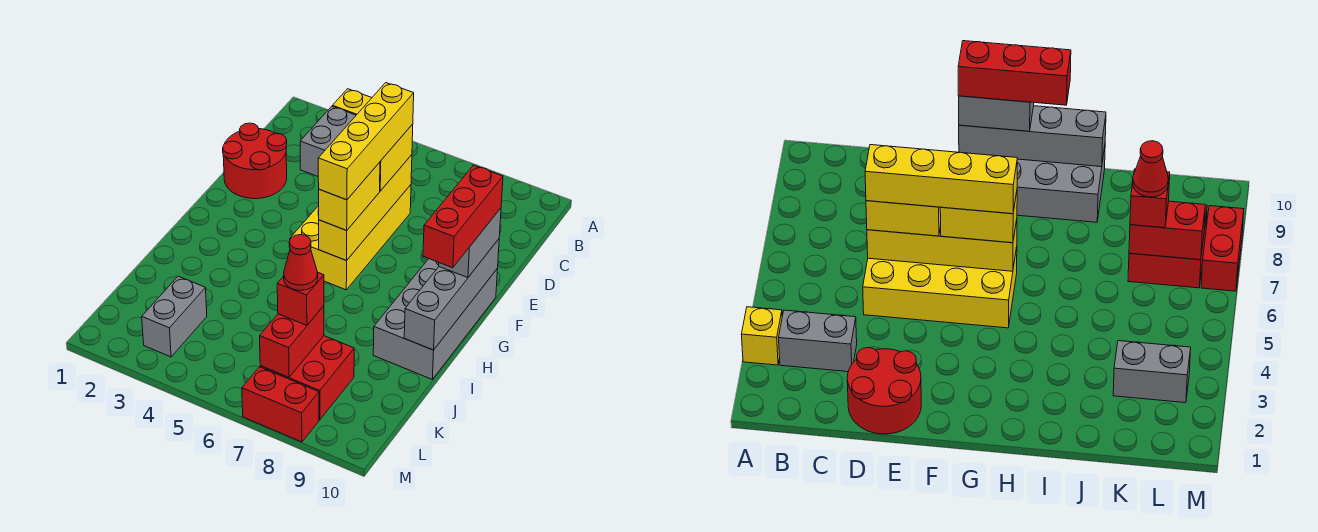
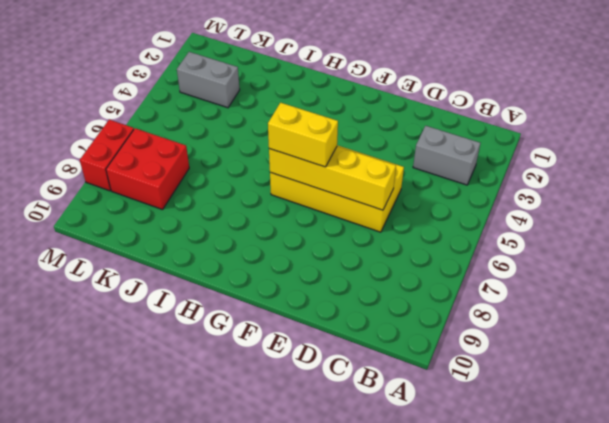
none -> yellow 1x1 brick [332,89,371,115]
none -> red 2x2 round brick [223,123,287,199]
none -> grey 2x4 brick [373,259,498,379]

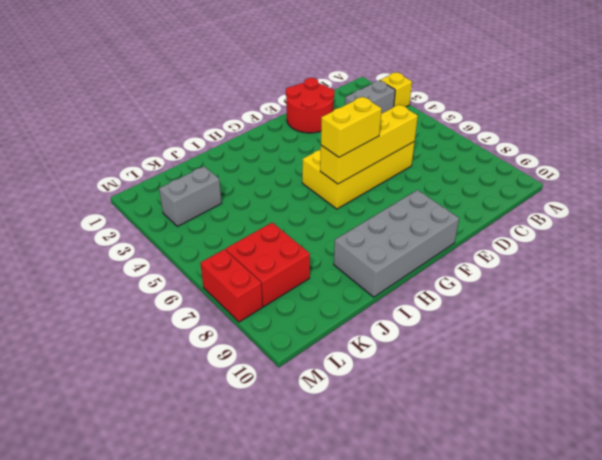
none -> grey 1x4 brick [404,239,499,350]
none -> red 1x2 brick [260,306,324,377]
none -> yellow 1x2 brick [380,124,413,191]

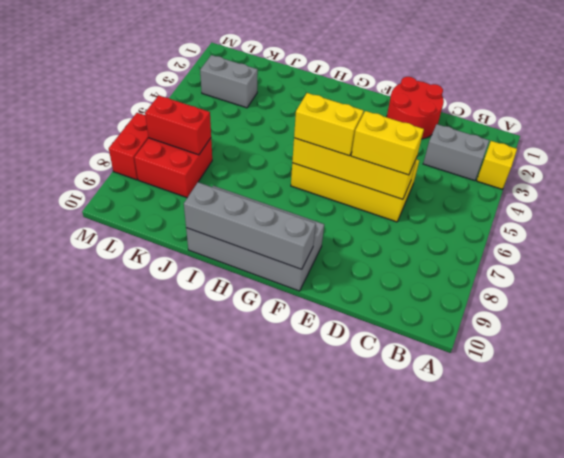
none -> grey 1x2 brick [439,208,501,278]
none -> red 1x1 brick [277,273,324,325]
none -> yellow 1x4 brick [318,83,414,200]

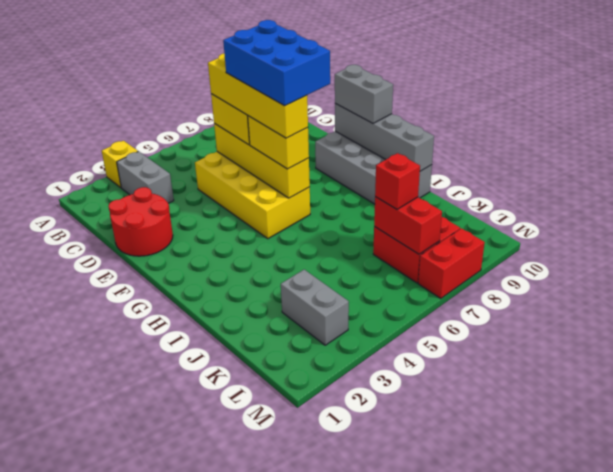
blue 2x3 brick [223,20,330,106] -> none
none -> red 1x3 brick [423,165,503,268]
none -> red 1x1 cone [284,235,318,290]

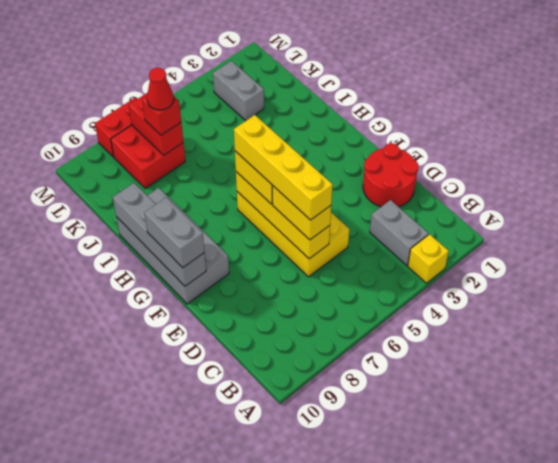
none -> red 1x3 brick [423,165,503,268]

